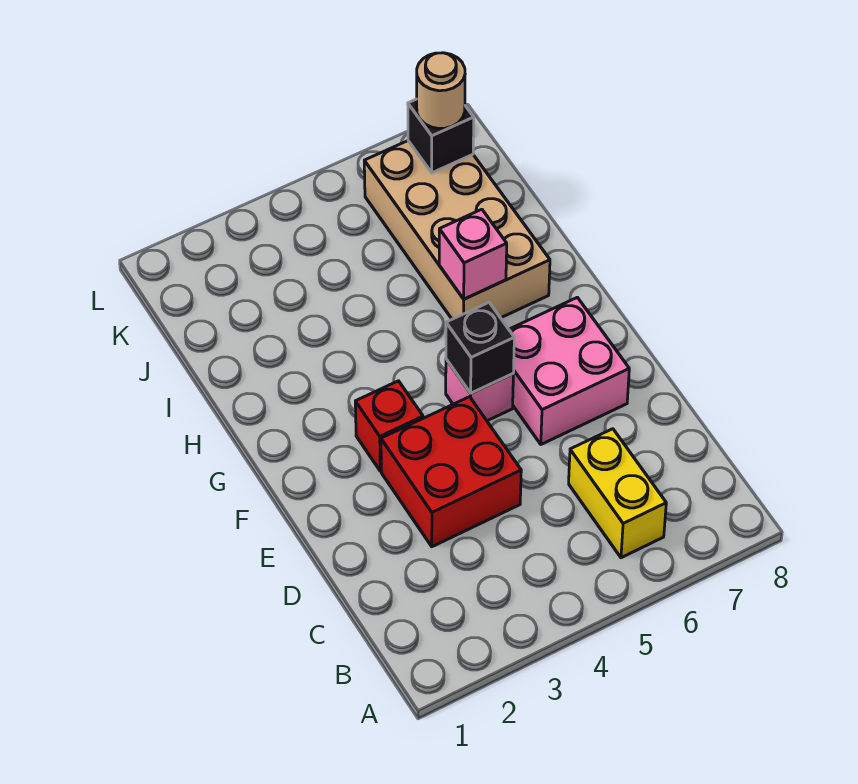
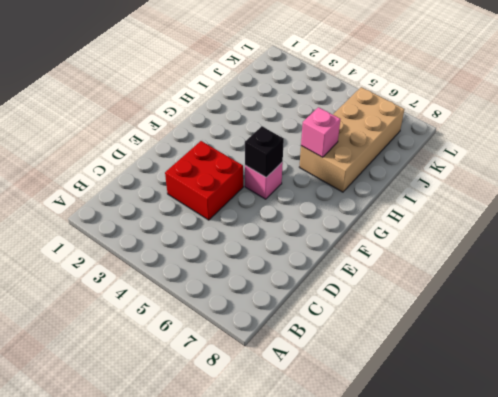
none -> yellow 1x2 brick [569,429,666,558]
none -> pink 2x2 brick [509,297,629,444]

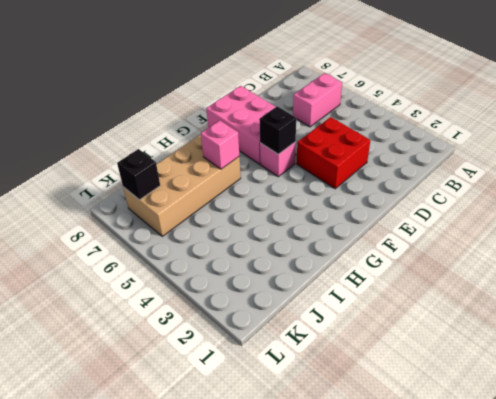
pink 1x2 brick [293,73,342,127] -> yellow 1x2 brick [569,429,666,558]
pink 2x3 brick [206,86,276,164] -> pink 2x2 brick [509,297,629,444]
none -> red 1x1 brick [355,381,423,471]
none -> tan 1x1 round brick [417,53,465,129]

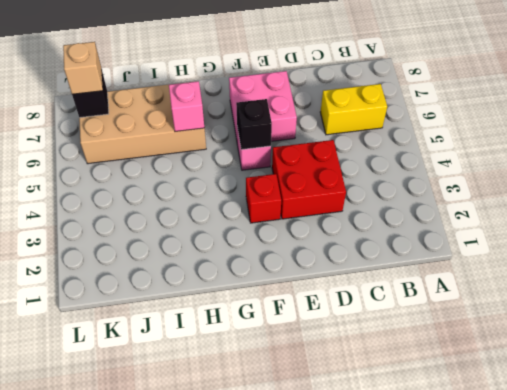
tan 1x1 brick [63,42,103,94] -> tan 1x1 round brick [417,53,465,129]

